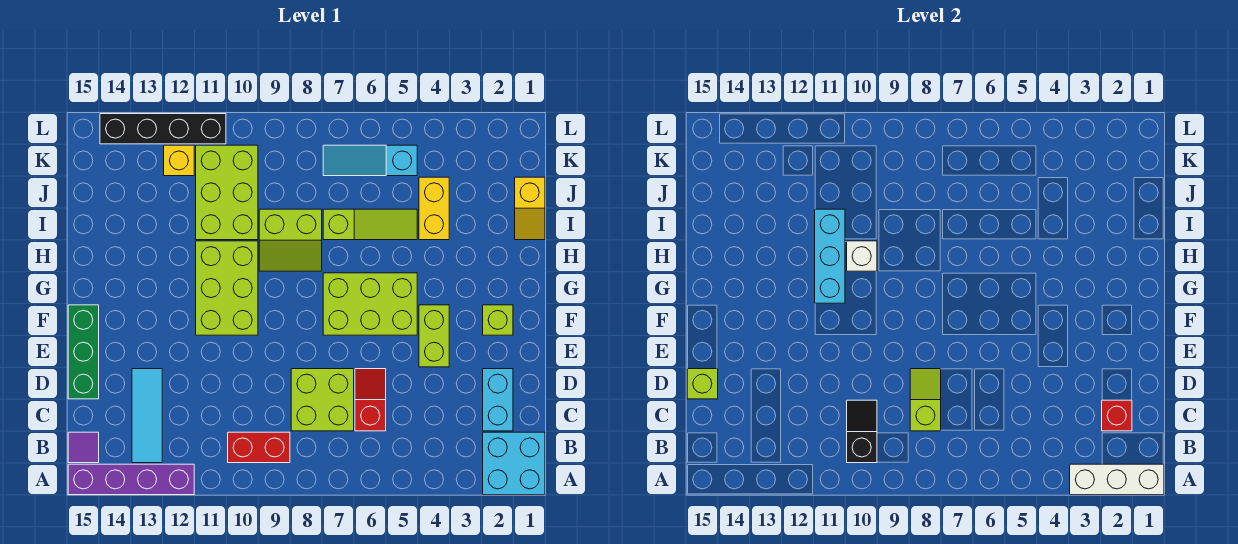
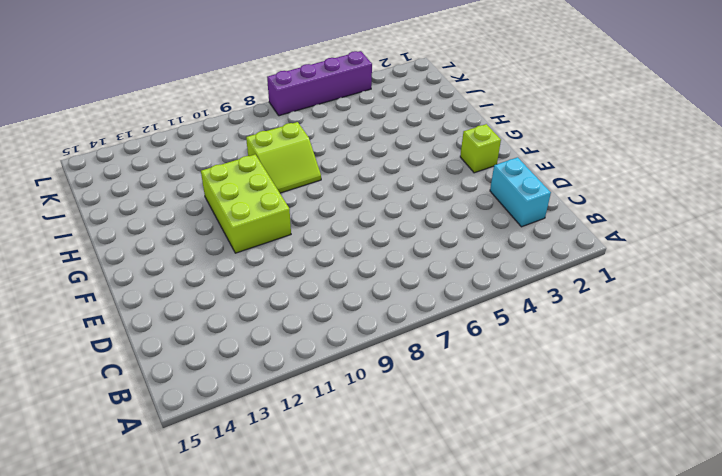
purple 1x4 brick [267,51,372,116] -> purple 1x4 brick moved to [68,464,194,495]
none -> cyan 2x2 brick [483,432,545,495]
none -> red 1x2 brick [228,432,290,463]
none -> cyan 1x3 tile [132,369,162,463]

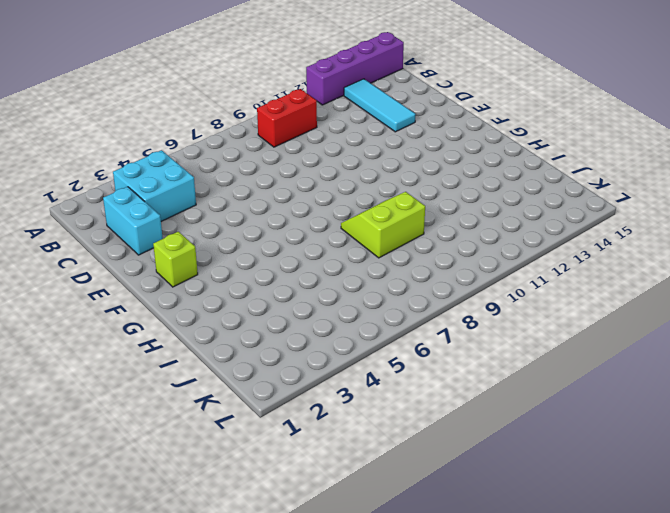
cyan 2x2 brick [113,150,196,221] -> cyan 2x2 brick moved to [483,432,545,495]
none -> purple 1x1 tile [68,432,99,463]
none -> red 1x2 slope [355,369,386,431]
none -> lime 2x2 brick [291,369,354,431]

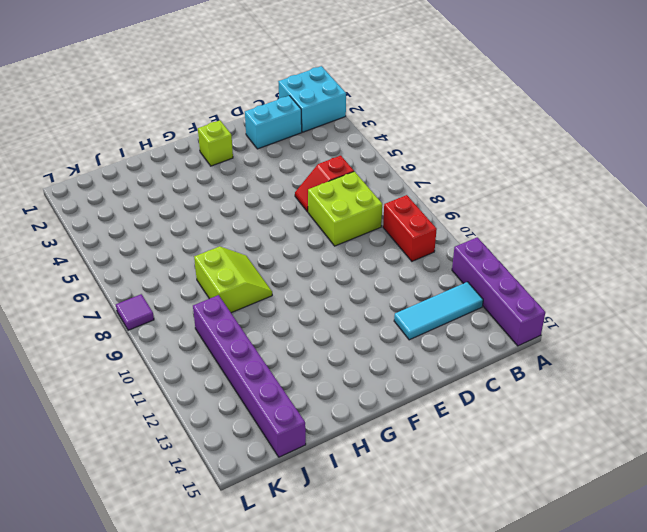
purple 1x6 brick [193,295,306,457] -> lime 2x3 brick [196,145,258,240]
purple 1x1 tile [116,294,154,330] -> purple 1x1 tile moved to [68,432,99,463]
none -> green 1x3 brick [68,305,99,399]
none -> lime 1x2 brick [419,305,449,367]
none -> lime 2x3 brick [323,273,417,335]

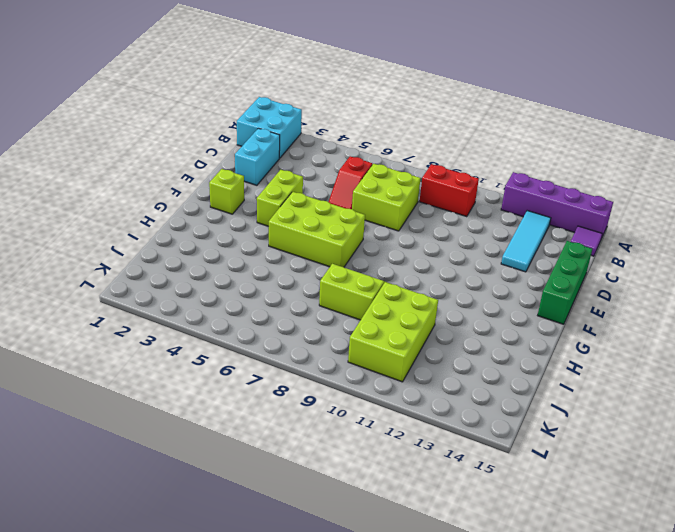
none -> lime 2x3 brick [196,241,258,335]
none -> yellow 1x2 slope [515,177,545,240]
none -> yellow 1x2 brick [419,177,449,240]

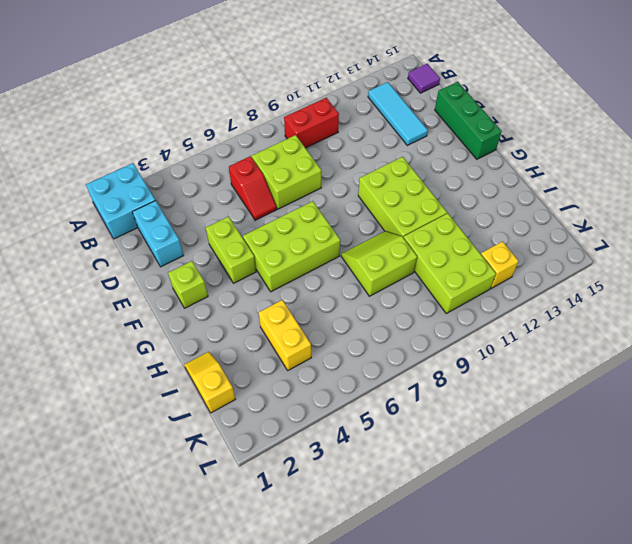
none -> purple 1x4 brick [68,464,194,495]
none -> lime 1x3 slope [323,209,417,240]
none -> cyan 1x3 slope [323,145,417,176]

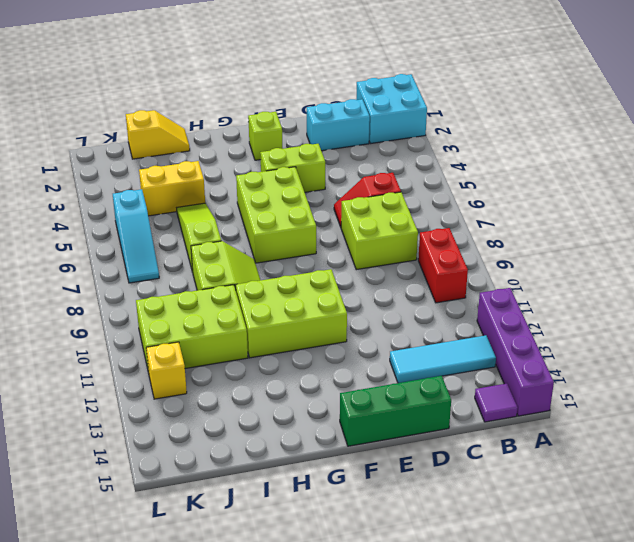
none -> black 1x4 brick [100,114,226,144]
none -> white 1x3 brick [1070,464,1164,495]
none -> black 1x2 slope [847,400,877,463]

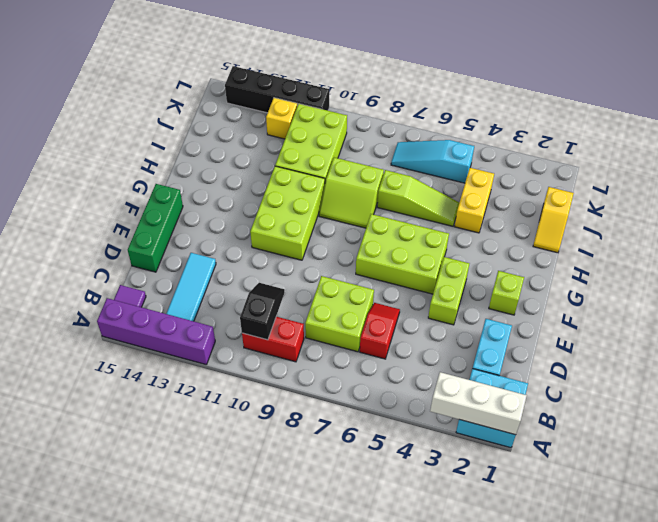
none -> red 1x1 brick [1102,400,1132,431]
none -> lime 1x2 slope [910,369,941,431]
none -> lime 1x1 brick [687,369,718,399]

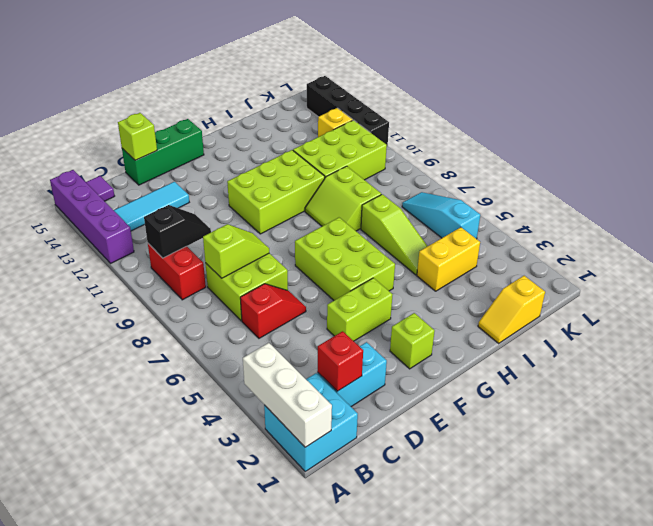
none -> cyan 1x3 brick [815,209,845,303]
none -> white 1x1 brick [847,241,877,271]

